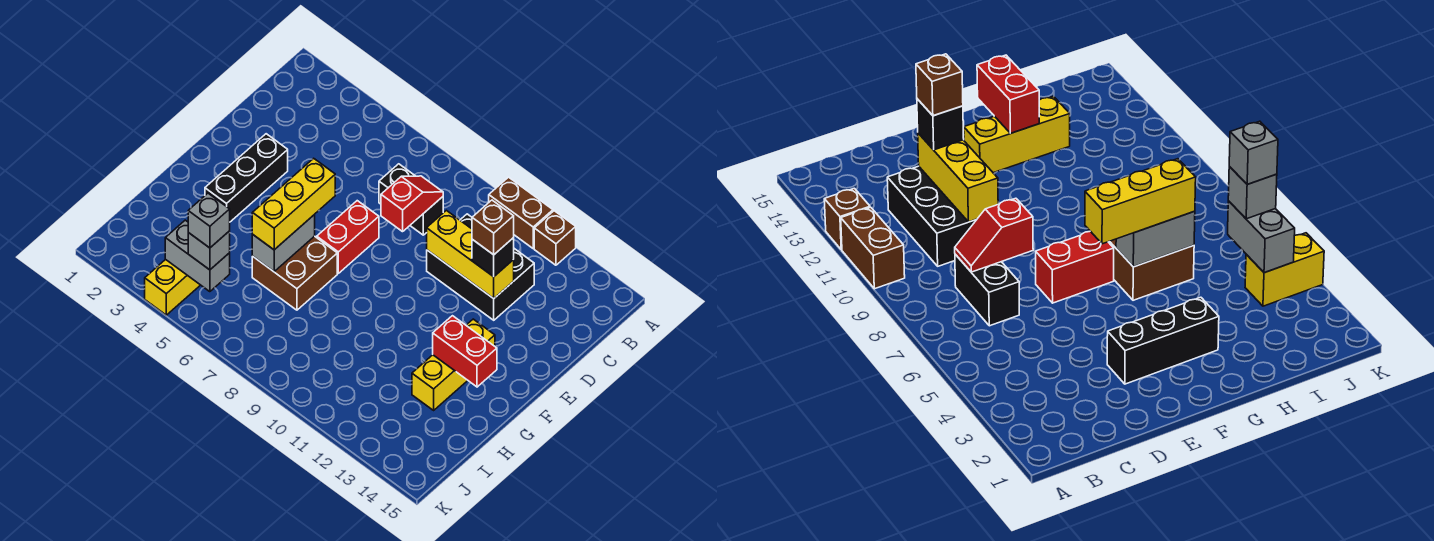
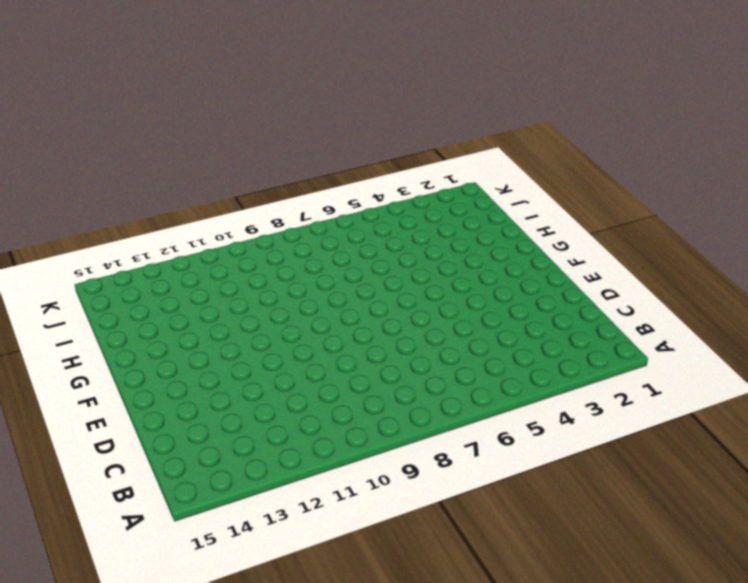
none -> brown 1x2 brick [489,177,553,248]
none -> brown 1x1 brick [534,211,576,265]
none -> black 1x2 brick [379,164,443,235]

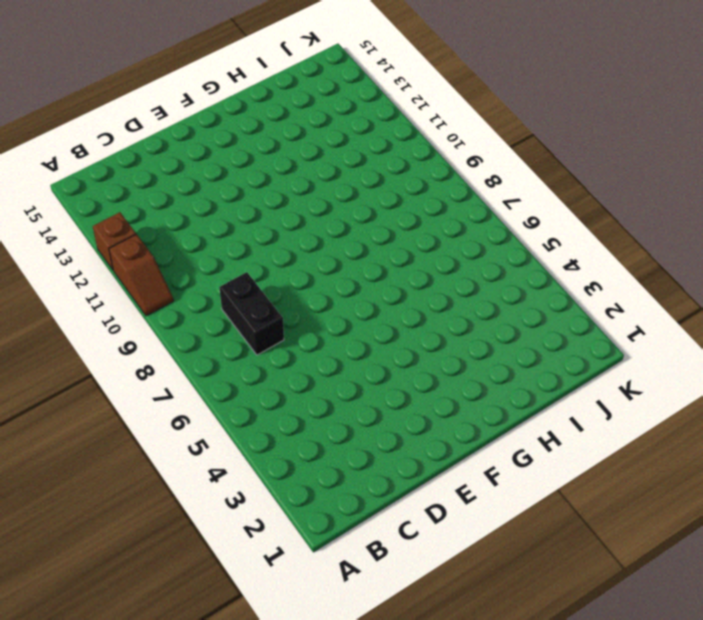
brown 1x2 slope [109,234,173,316] -> brown 1x2 brick [489,177,553,248]
none -> black 2x3 brick [427,214,534,320]
none -> black 1x3 brick [205,134,288,222]
none -> red 1x2 brick [317,201,379,273]

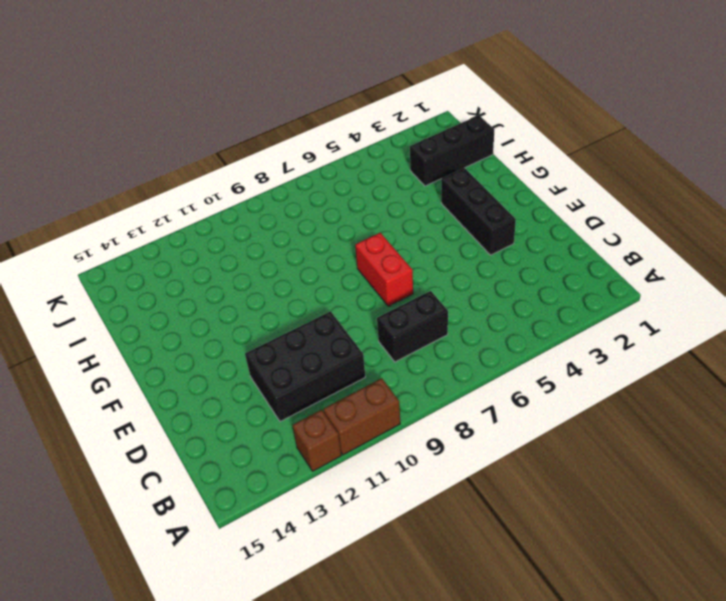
black 1x3 brick [410,115,494,186] -> none
none -> yellow 1x3 brick [412,319,495,410]
none -> brown 2x2 brick [252,236,337,310]
none -> yellow 1x2 brick [145,259,200,315]

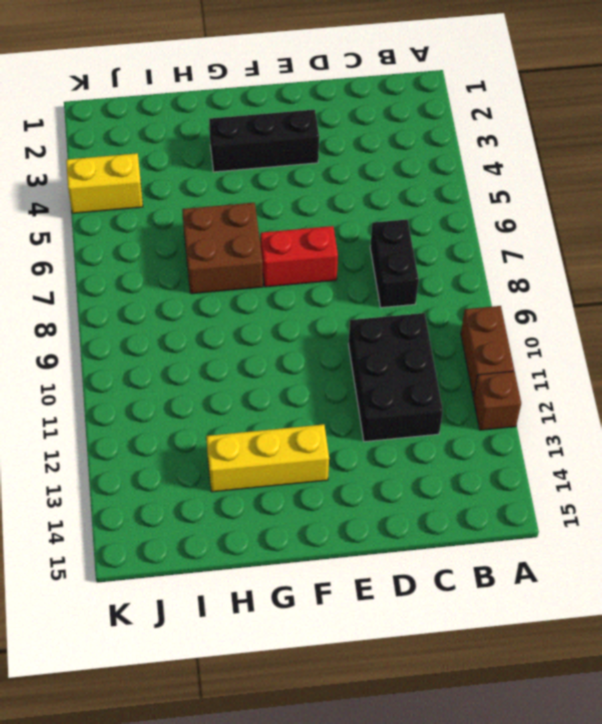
none -> red 1x2 slope [381,176,443,232]
none -> yellow 1x3 brick [427,210,514,299]
none -> grey 1x2 brick [252,215,315,272]

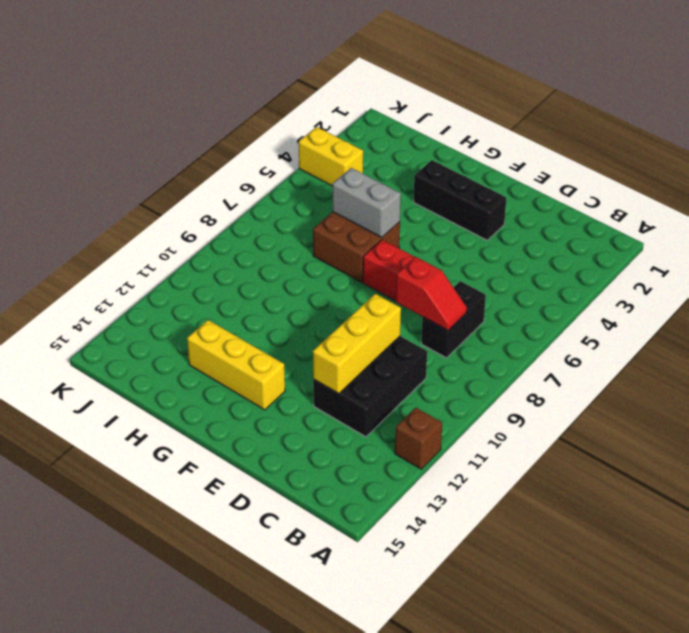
none -> brown 1x2 brick [489,177,553,248]
none -> red 1x2 brick [433,316,497,387]
none -> grey 1x2 brick [165,220,230,292]

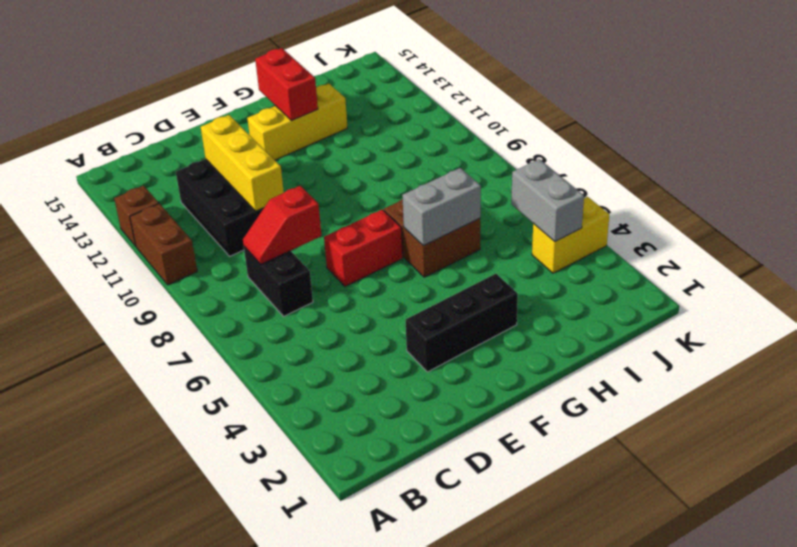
none -> black 1x1 brick [472,238,514,277]
none -> yellow 1x3 brick [252,158,335,250]
none -> grey 1x1 brick [188,231,230,270]

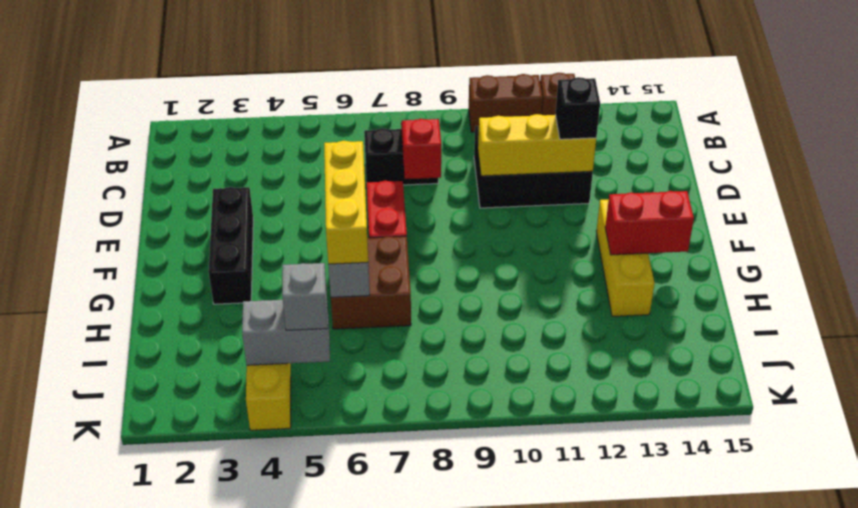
none -> brown 1x1 brick [472,200,514,255]
none -> grey 1x1 brick [188,193,230,248]

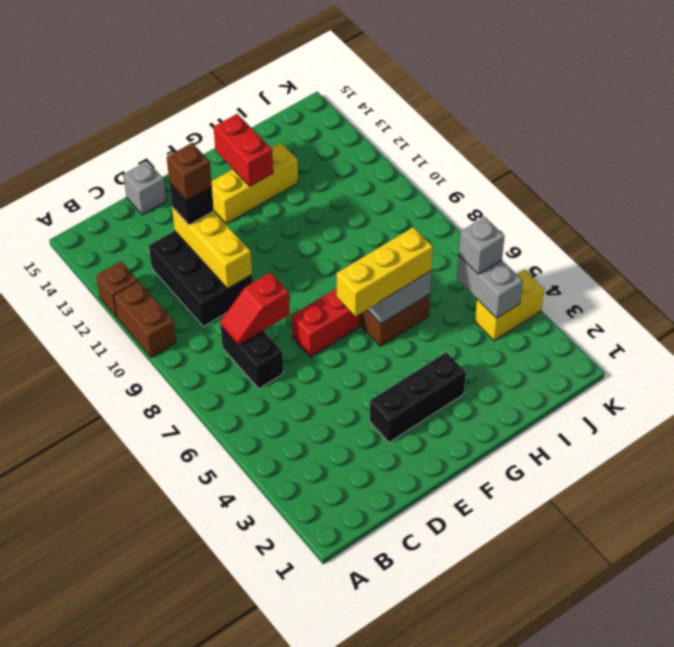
grey 1x1 brick [123,161,166,215] -> grey 1x1 brick moved to [188,193,230,248]

